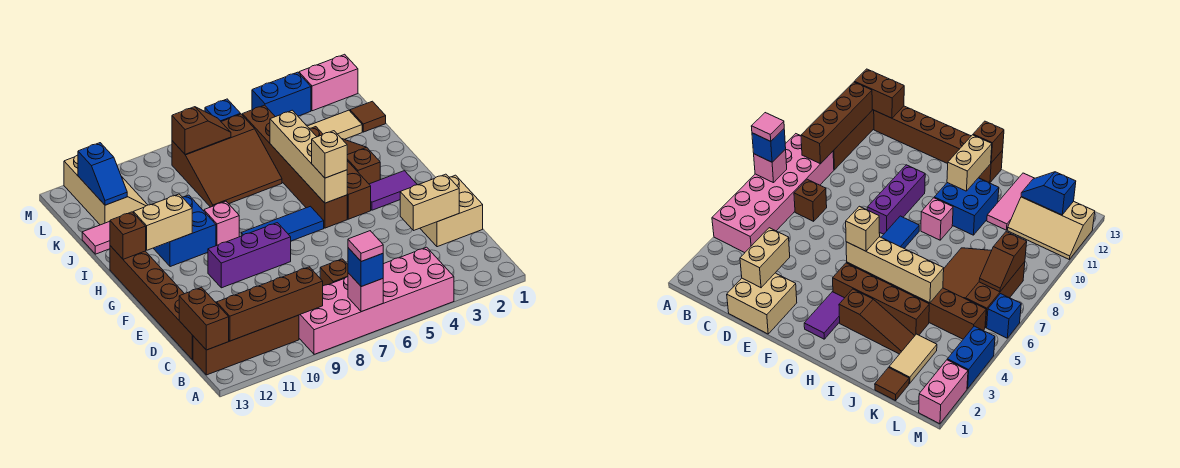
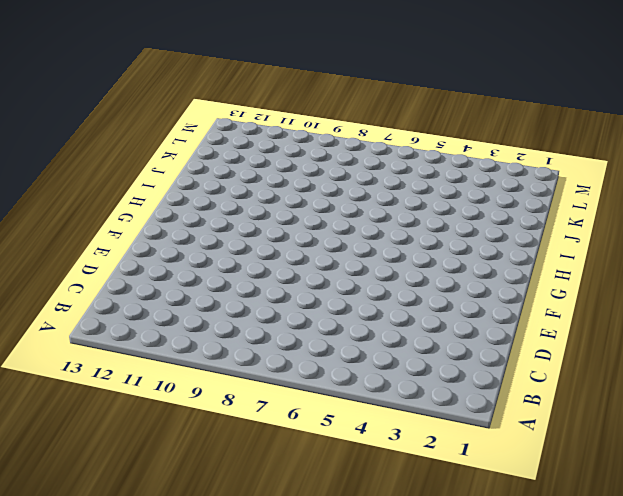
none -> pink 2x6 brick [299,247,454,354]
none -> brown 1x4 brick [193,315,299,375]
none -> brown 1x1 brick [320,259,348,286]
none -> brown 1x6 brick [110,246,193,360]

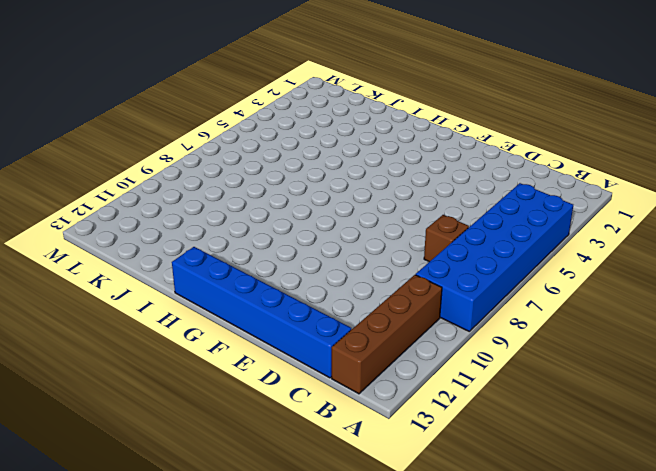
blue 2x6 brick [416,183,573,331] -> pink 2x6 brick [299,247,454,354]
blue 1x6 brick [172,247,351,378] -> brown 1x6 brick [110,246,193,360]
none -> tan 2x2 brick [420,175,483,247]
none -> purple 1x3 brick [208,223,291,288]
none -> purple 1x2 tile [369,171,417,210]
none -> brown 1x4 brick [309,127,371,219]

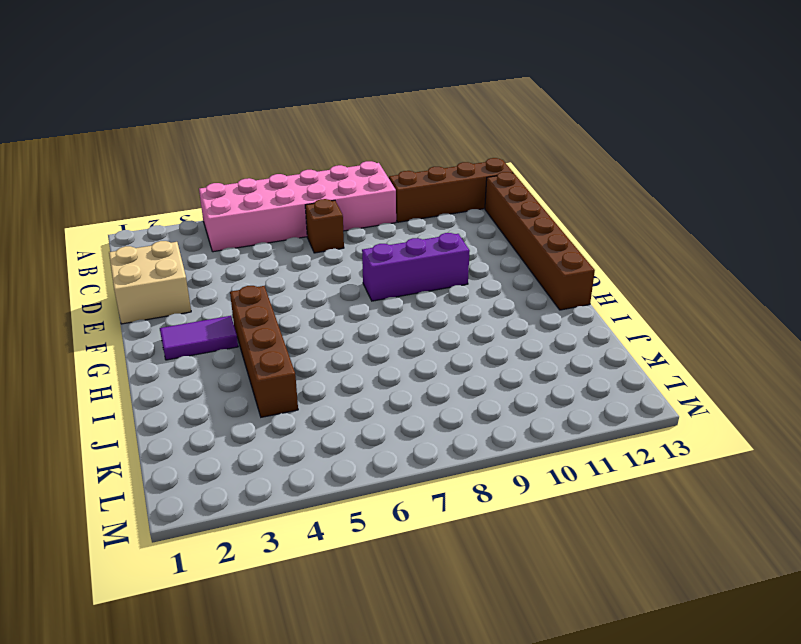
none -> brown 1x6 brick [242,105,347,228]
none -> blue 1x3 tile [241,206,324,241]
none -> brown 1x3 slope [342,139,380,184]
none -> pink 1x1 brick [204,201,239,246]

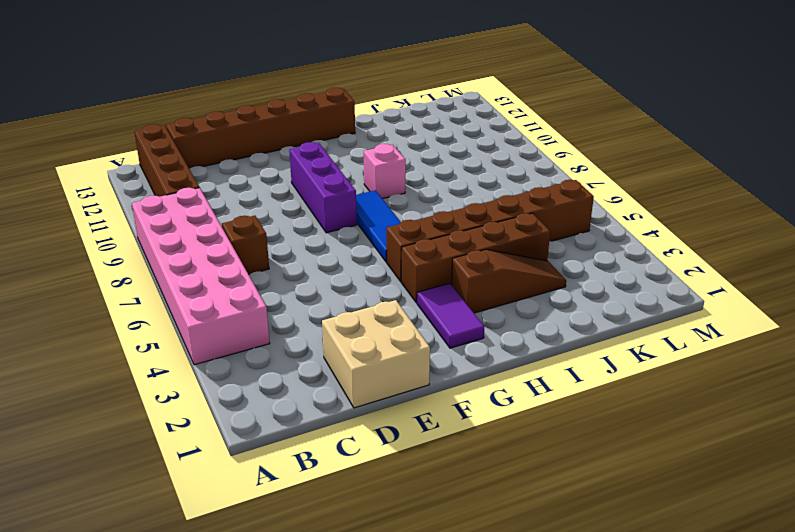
none -> blue 2x2 brick [153,195,216,267]
none -> brown 3x3 slope [172,114,282,207]
none -> pink 1x3 tile [82,222,110,254]
none -> brown 1x1 tile [350,101,386,132]

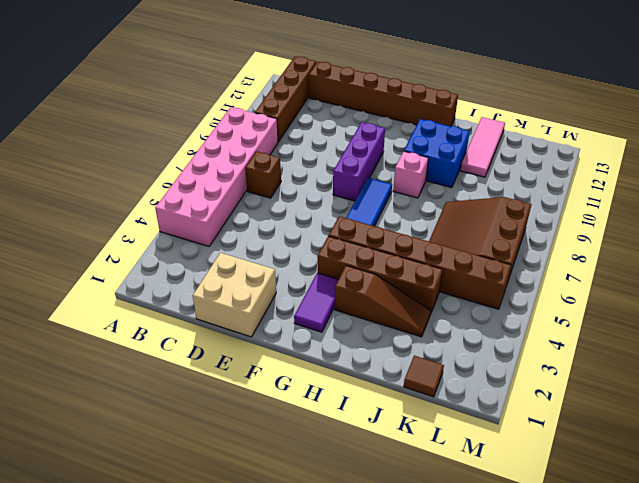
none -> tan 1x2 tile [307,110,362,139]
none -> tan 2x3 slope [64,155,147,225]
none -> pink 1x2 brick [299,54,358,111]
none -> blue 1x2 brick [252,72,311,117]

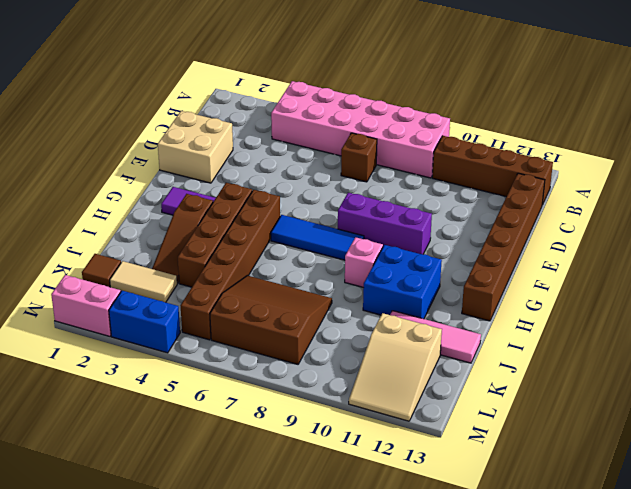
tan 2x3 slope [349,313,442,421] -> tan 2x3 slope turned to [64,155,147,225]
none -> blue 1x1 brick [205,99,241,122]
none -> pink 1x1 brick [348,273,383,312]
none -> brown 1x4 brick [217,267,323,341]
none -> brown 1x2 brick [179,287,229,350]

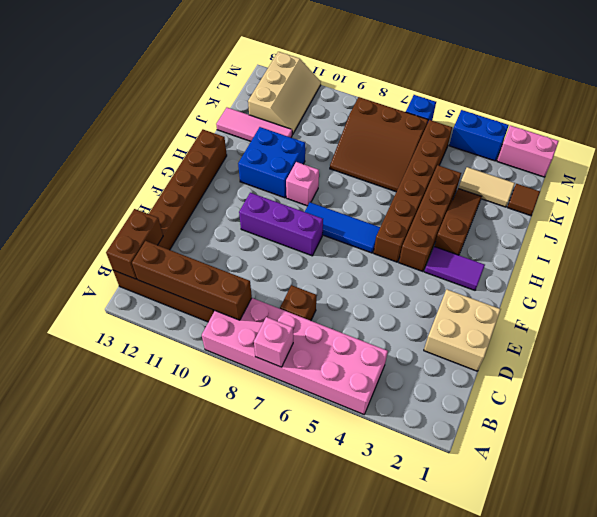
none -> tan 1x2 brick [400,174,459,231]
none -> tan 1x4 brick [270,110,347,203]
none -> tan 1x2 brick [133,194,192,250]
none -> brown 1x1 brick [110,212,146,259]

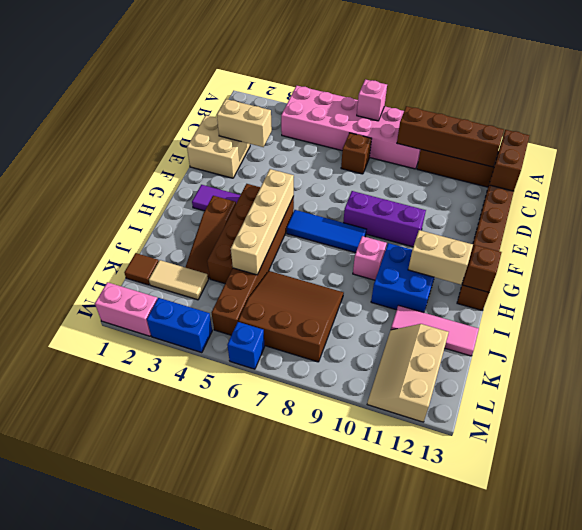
none -> blue 1x2 slope [78,143,127,205]
none -> brown 1x2 slope [172,107,231,154]
none -> blue 1x1 brick [348,248,383,287]
none -> tan 1x1 brick [312,131,347,178]

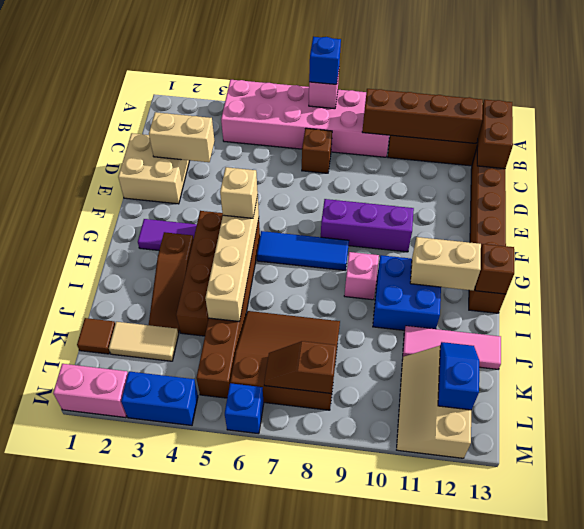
none -> pink 1x1 tile [348,231,383,262]

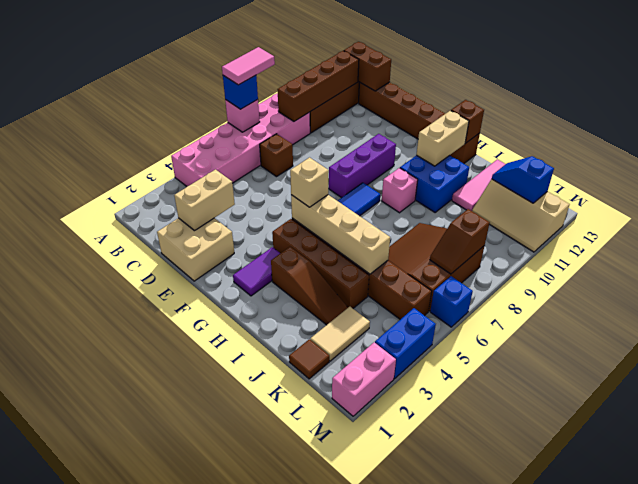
pink 1x2 tile [222,47,275,85] -> pink 1x1 tile [348,231,383,262]

